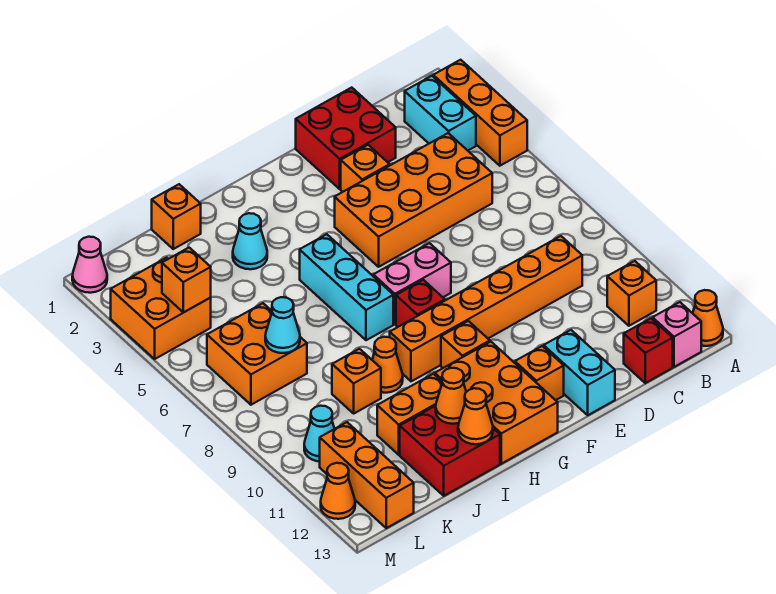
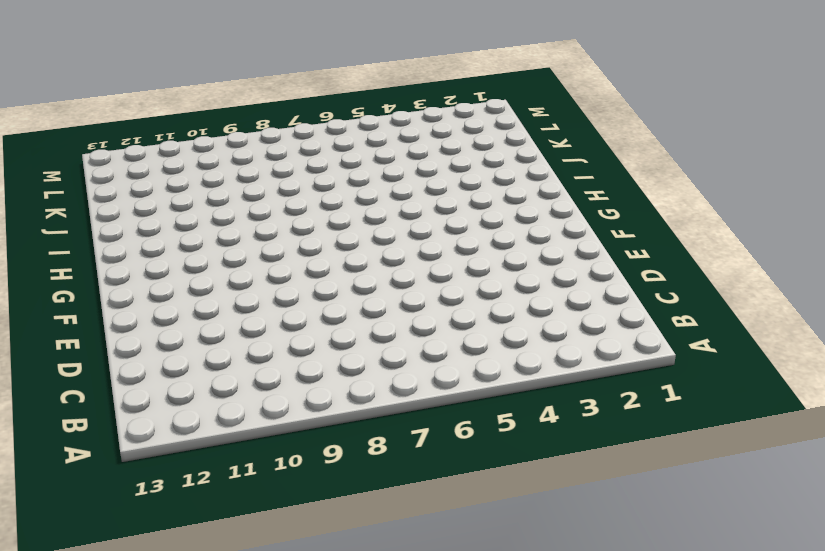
none -> orange 1x3 brick [433,60,527,166]
none -> orange 1x1 cone [693,290,723,346]
none -> cyan 1x2 brick [405,76,476,151]
none -> orange 1x1 brick [607,261,656,326]

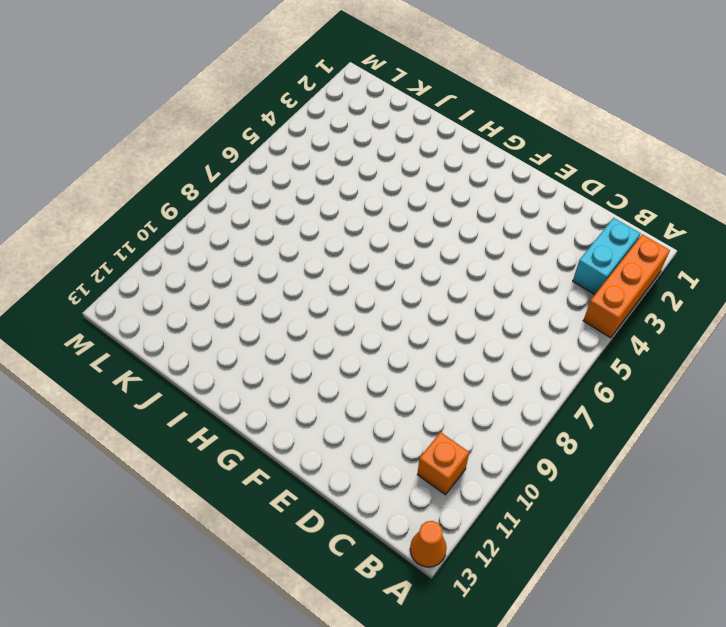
none -> pink 1x1 brick [653,302,701,367]
none -> orange 2x4 brick [335,133,492,267]
none -> orange 1x6 brick [390,236,582,381]
none -> red 1x1 brick [624,318,673,383]

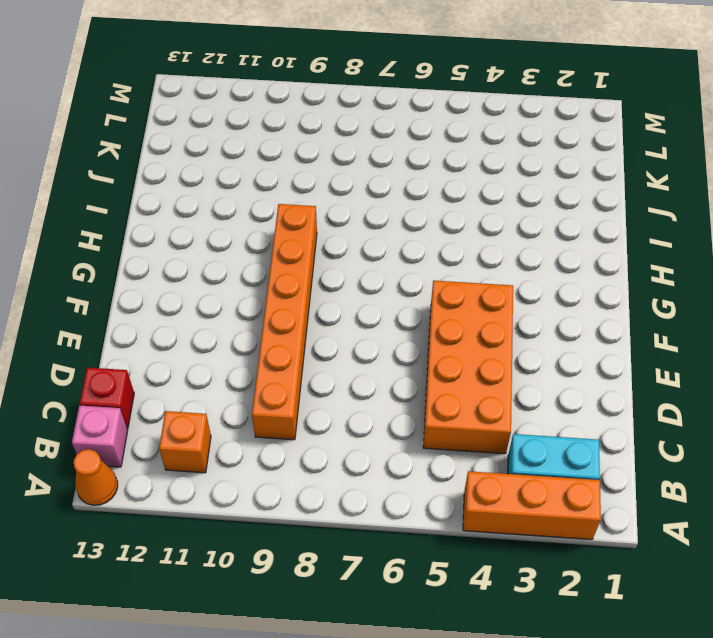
none -> red 2x2 brick [296,88,396,189]
none -> orange 1x1 brick [341,145,390,192]
none -> cyan 1x2 brick [544,330,615,415]
none -> pink 1x2 brick [373,243,451,324]

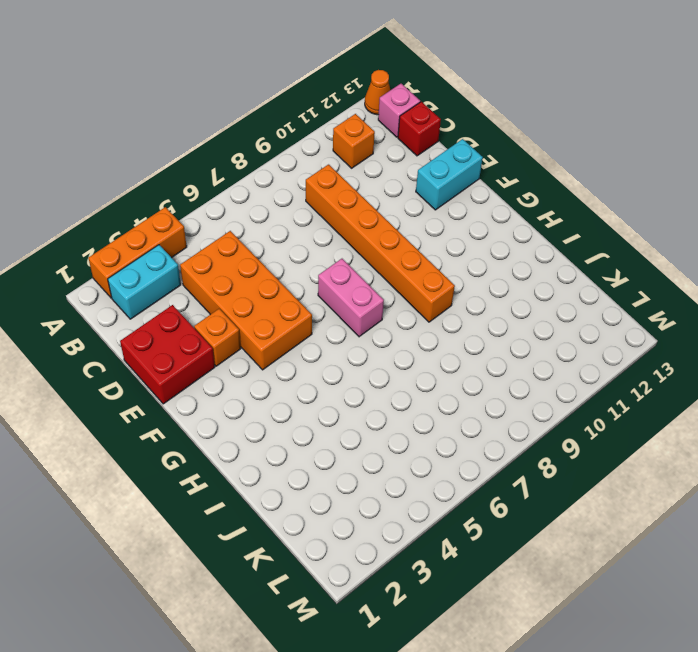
none -> orange 1x1 brick [515,346,564,400]
none -> red 1x1 brick [396,280,445,327]
none -> orange 1x1 brick [441,321,490,368]
none -> orange 2x3 brick [435,342,558,464]

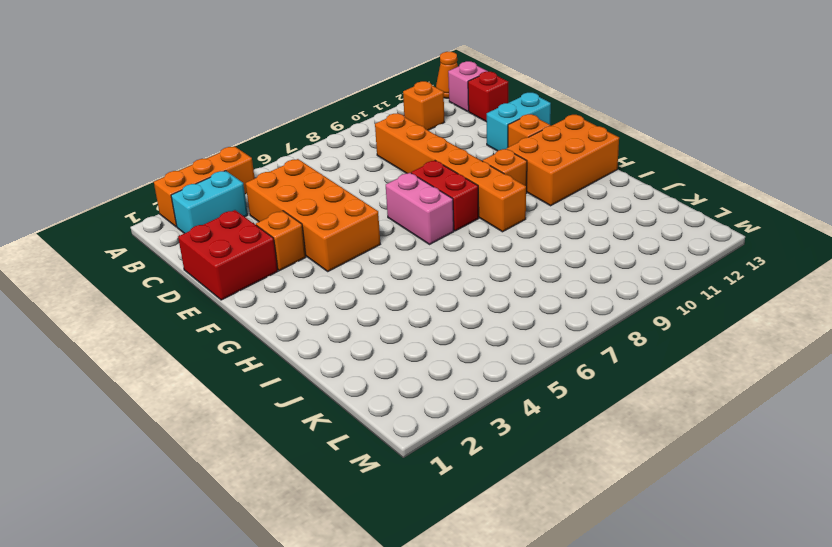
red 1x2 brick [411,161,479,231] -> red 1x1 brick [396,280,445,327]
none -> cyan 1x3 brick [300,234,393,340]
none -> cyan 1x1 cone [233,213,267,269]
none -> orange 1x1 cone [372,337,403,393]
none -> orange 1x2 brick [377,374,442,455]

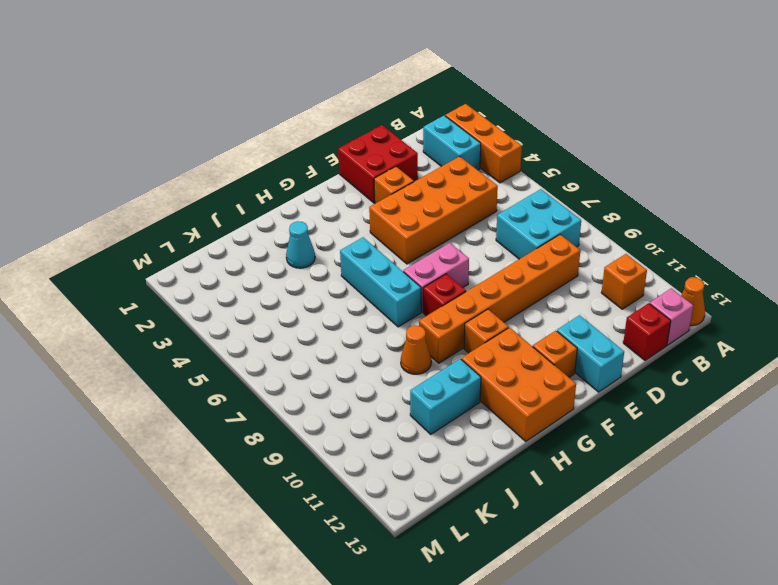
cyan 2x2 brick [496,189,581,259] -> none
cyan 1x2 brick [410,359,481,434] -> orange 1x2 brick [377,374,442,455]
none -> red 2x2 brick [400,406,500,496]
none -> orange 1x1 brick [152,184,201,249]
none -> orange 1x1 brick [332,349,381,413]
none -> orange 2x2 brick [207,303,307,405]

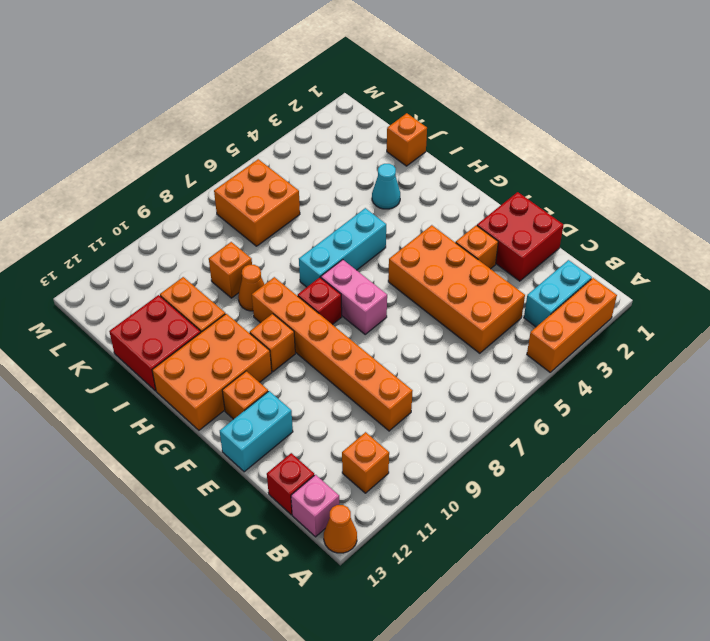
none -> orange 2x2 brick [111,258,211,359]
none -> cyan 1x1 cone [304,406,334,461]
none -> orange 1x3 brick [320,422,414,528]
none -> pink 1x1 cone [72,237,107,293]

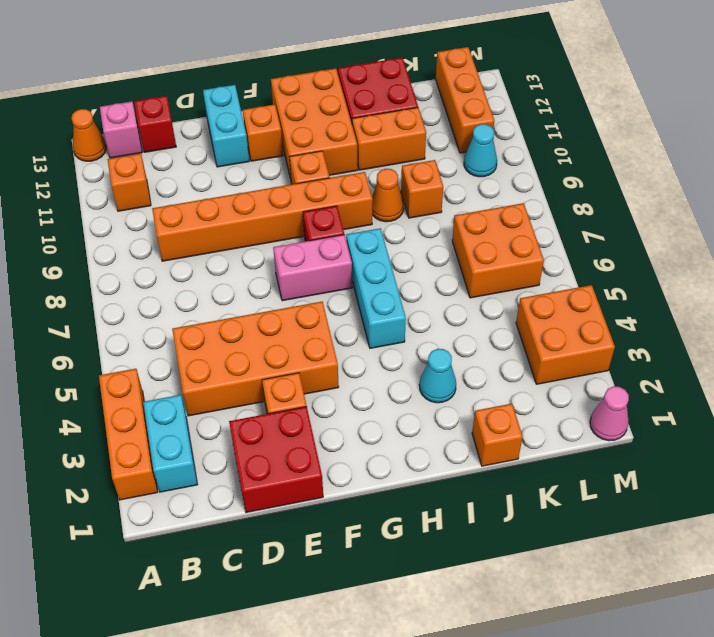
none -> orange 1x1 cone [321,463,355,519]
none -> orange 1x1 cone [436,368,466,424]
none -> orange 1x1 cone [458,388,493,444]
none -> cyan 1x1 cone [265,297,300,353]

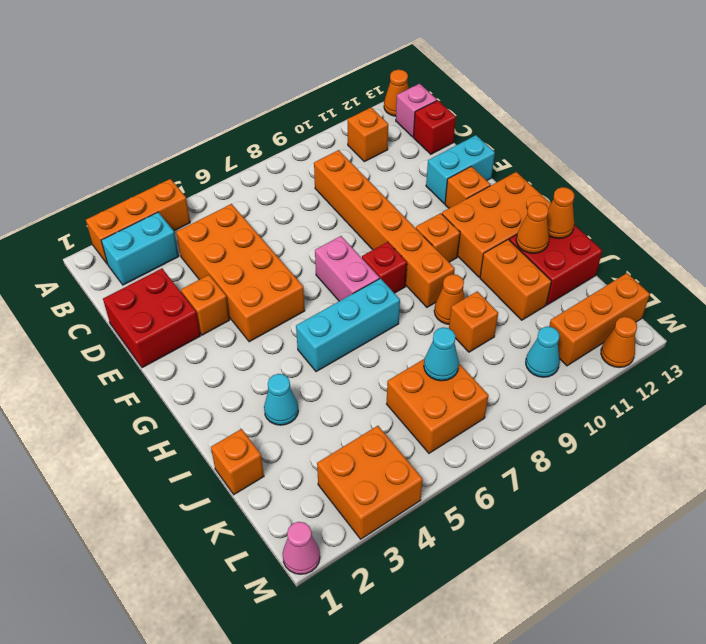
none -> orange 1x1 brick [162,248,211,313]

